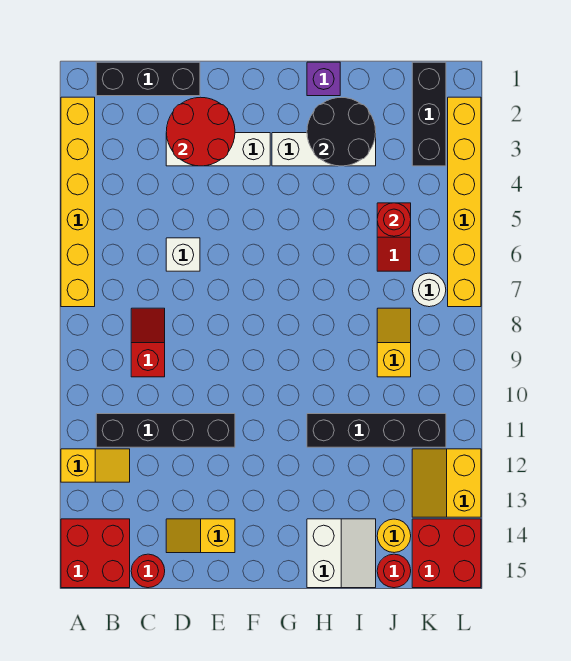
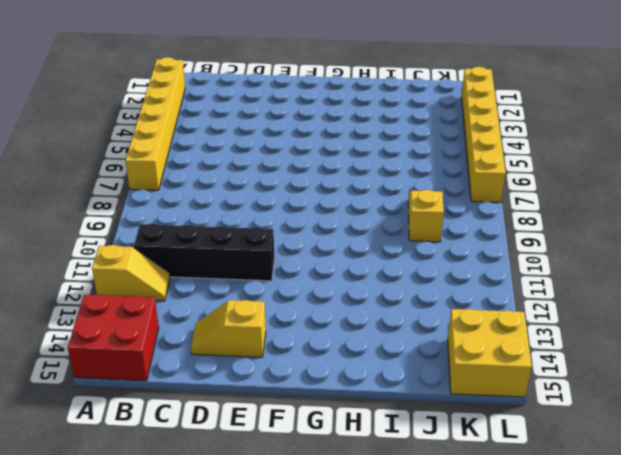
yellow 2x2 brick [448,309,532,397] -> red 2x2 brick [412,519,481,588]
none -> black 1x3 brick [96,62,200,96]
none -> red 1x2 slope [131,308,165,377]
none -> red 1x1 round brick [131,554,165,588]

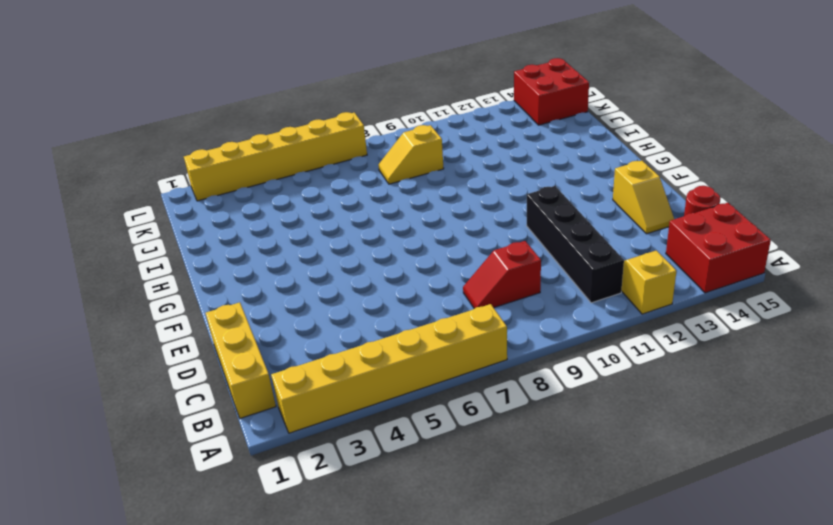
yellow 1x3 brick [206,302,276,418] -> black 1x3 brick [96,62,200,96]
none -> white 1x3 brick [166,133,270,166]
none -> white 1x1 brick [166,238,200,271]
none -> white 1x3 brick [272,133,376,166]

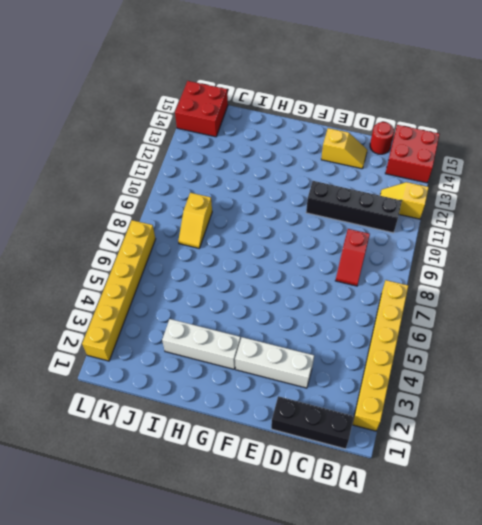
none -> white 1x1 brick [166,238,200,271]
none -> purple 1x1 brick [307,62,340,96]
none -> black 1x4 brick [307,414,446,447]

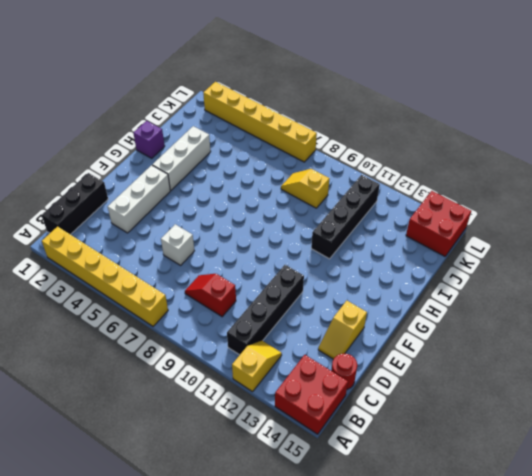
none -> white 2x2 slope [307,519,376,588]
none -> red 1x2 slope [377,203,411,271]
none -> yellow 1x1 round brick [377,519,411,553]

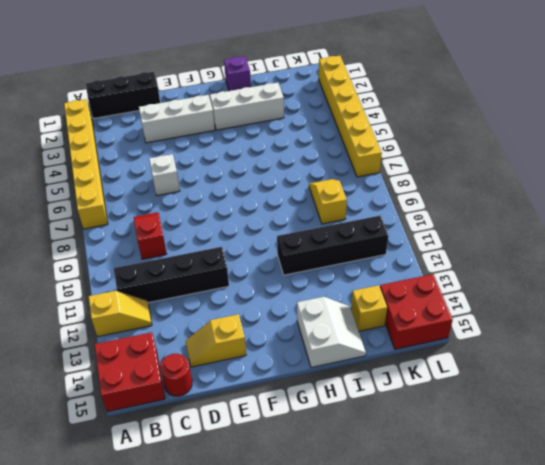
yellow 1x1 brick [351,285,387,331] -> yellow 1x1 round brick [377,519,411,553]
none -> red 1x2 slope [377,203,411,271]
none -> red 1x1 round brick [377,554,411,588]
none -> black 1x3 brick [412,62,446,166]

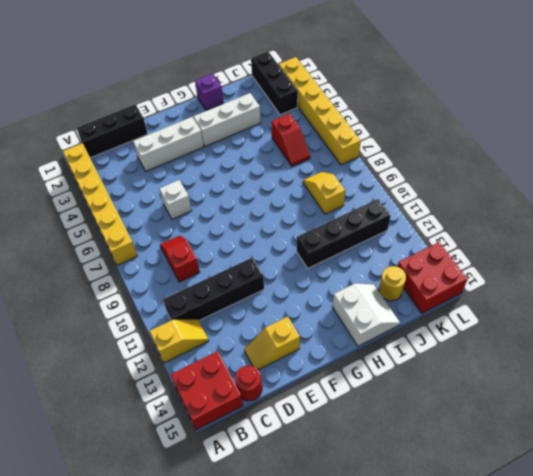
none -> red 1x1 round brick [377,554,411,588]
none -> white 1x1 round brick [412,273,446,307]
none -> yellow 2x2 slope [412,449,481,517]

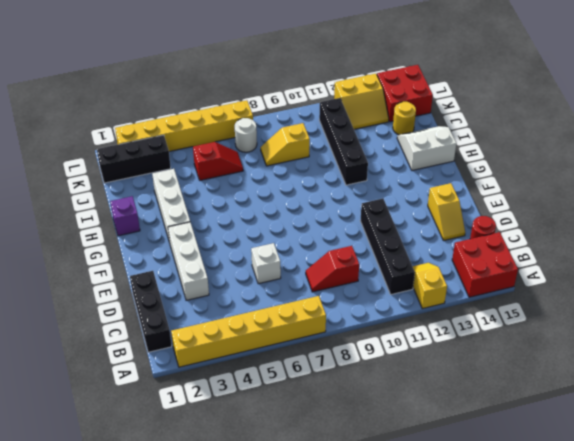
none -> red 1x1 round brick [377,554,411,588]
none -> red 2x2 round brick [166,97,235,166]
none -> black 2x2 round brick [307,97,376,166]

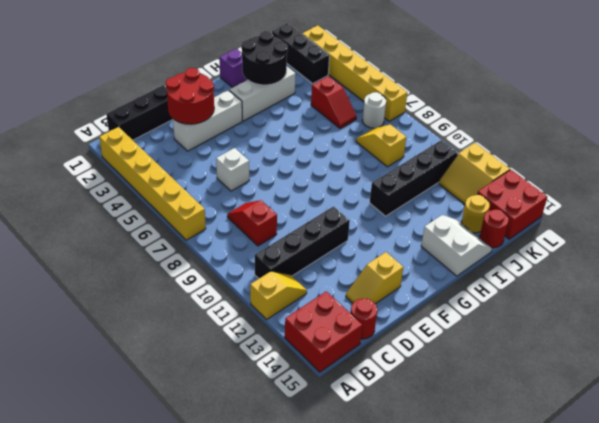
none -> red 1x1 round brick [377,203,411,236]

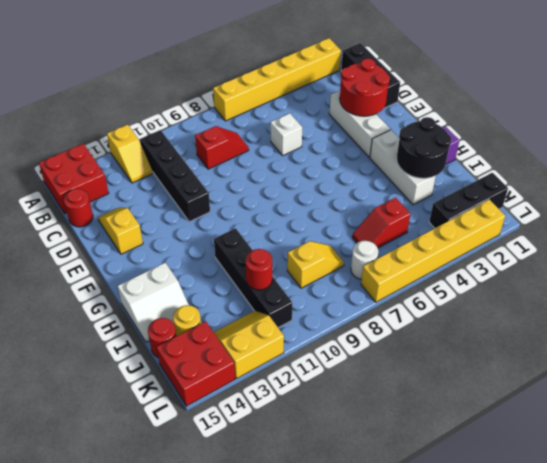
red 1x1 round brick [245,249,272,290] -> red 1x1 round brick moved to [377,203,411,236]

